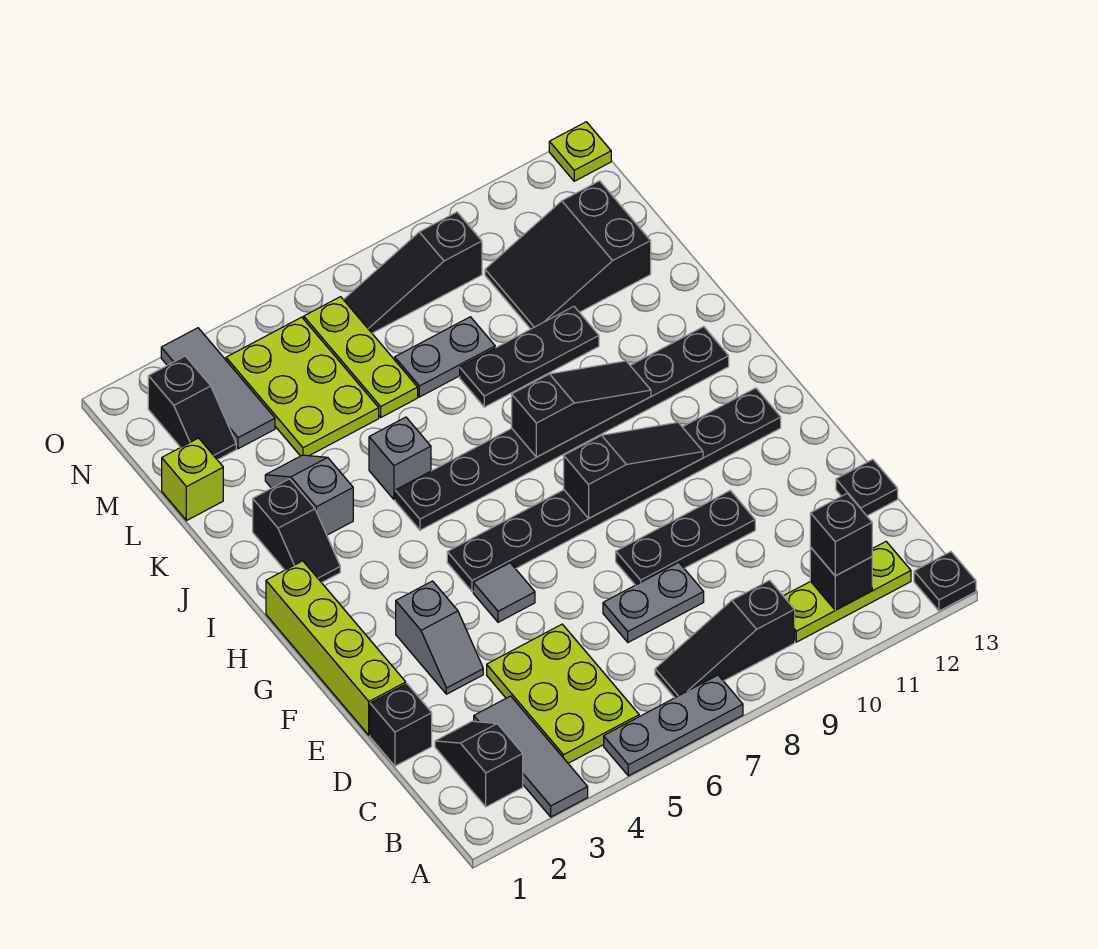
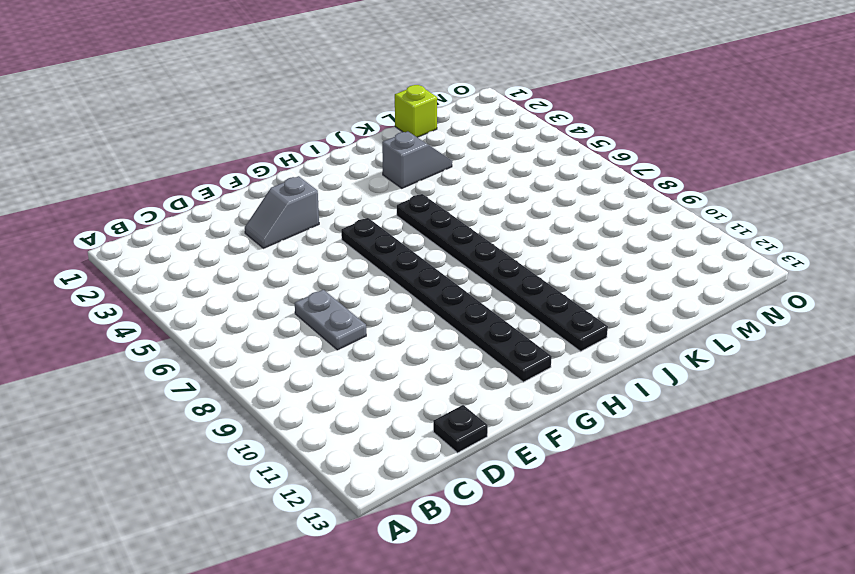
none -> grey 1x3 tile [474,696,588,817]
none -> grey 1x3 plate [604,675,743,776]
none -> black 1x1 plate [914,552,976,611]
none -> black 1x2 slope [435,721,523,807]

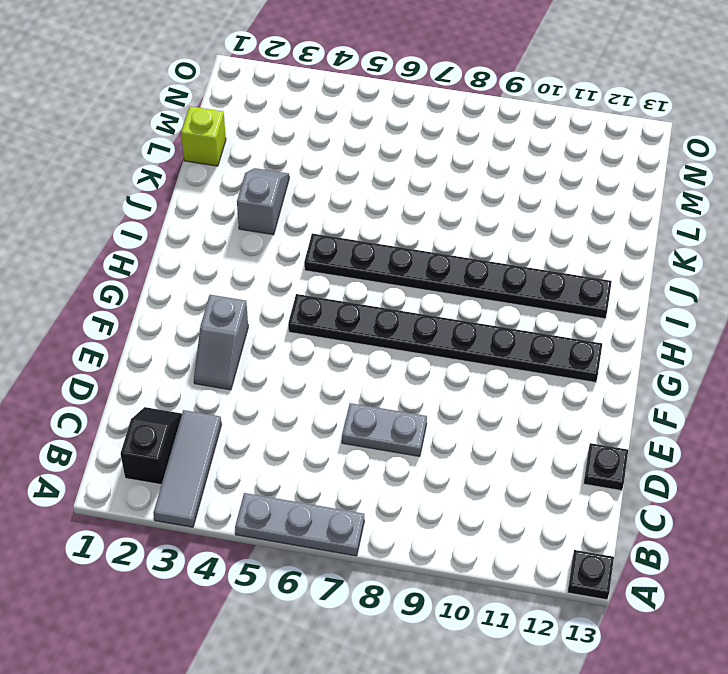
none -> lime 2x3 plate [487,624,639,763]
none -> black 1x3 slope [655,580,795,698]
none -> lime 1x3 plate [784,542,911,642]
none -> black 1x1 brick [370,684,432,766]

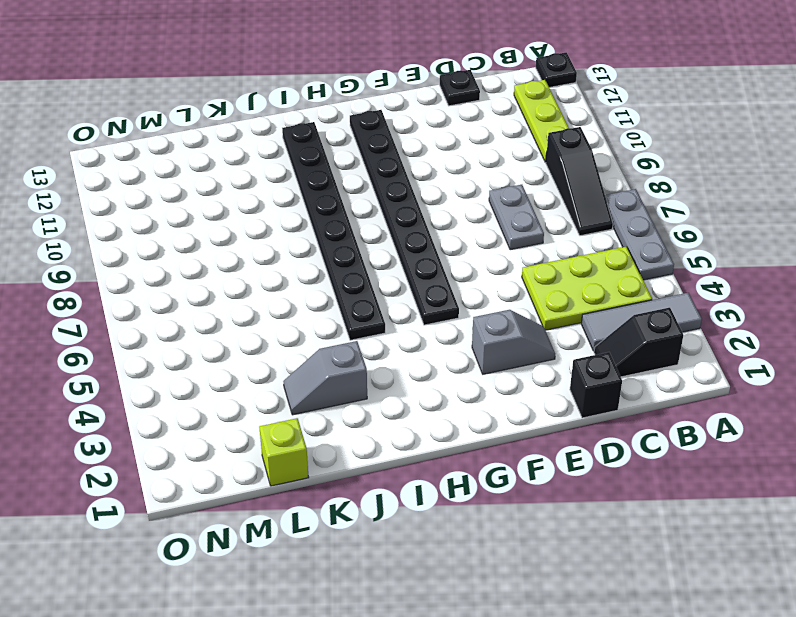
none -> lime 1x4 brick [266,561,406,735]
none -> black 1x3 plate [616,491,755,585]
none -> grey 1x1 tile [473,563,535,622]
none -> black 1x2 slope [253,479,340,583]

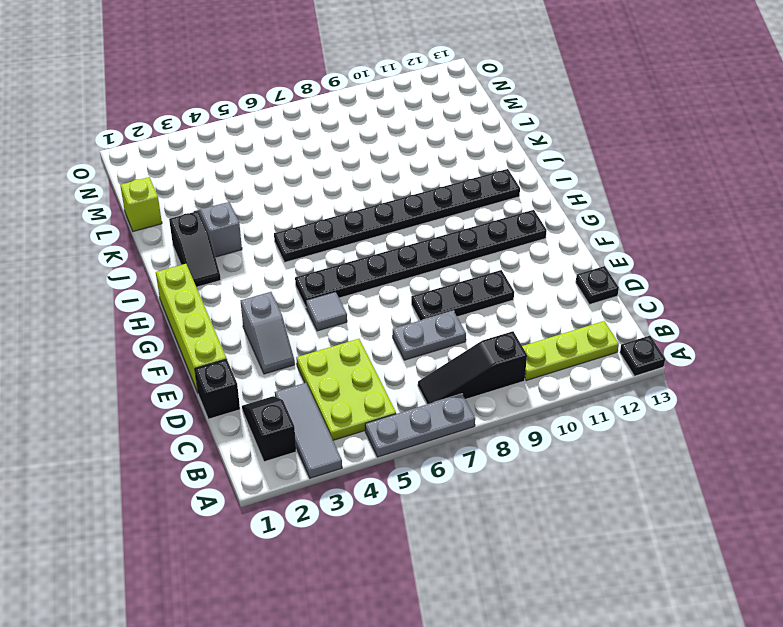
none -> grey 1x1 brick [369,417,431,499]
none -> black 1x3 plate [460,307,599,407]
none -> lime 2x3 plate [226,317,379,456]
none -> lime 1x3 plate [304,297,418,417]

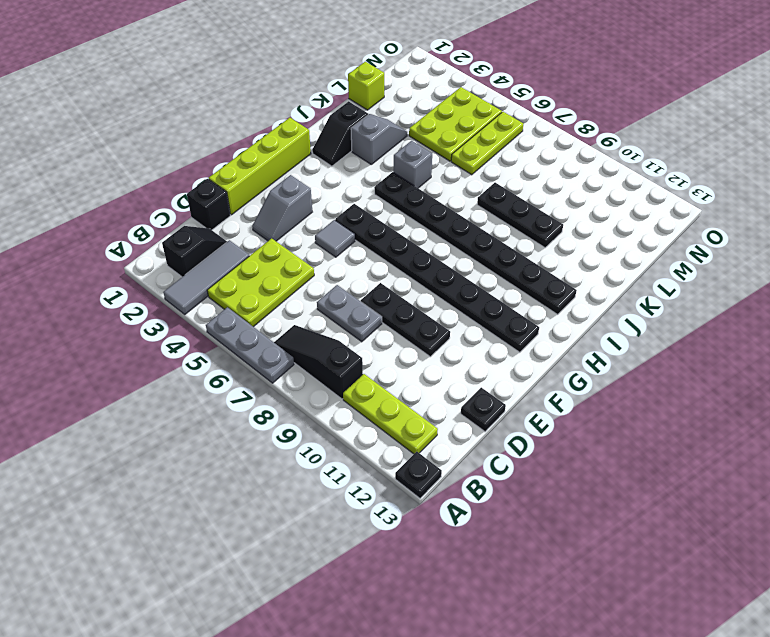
none -> grey 1x2 plate [395,317,495,397]
none -> black 2x3 slope [485,181,651,329]
none -> black 1x2 slope [148,356,236,460]
none -> grey 1x3 tile [161,328,275,449]

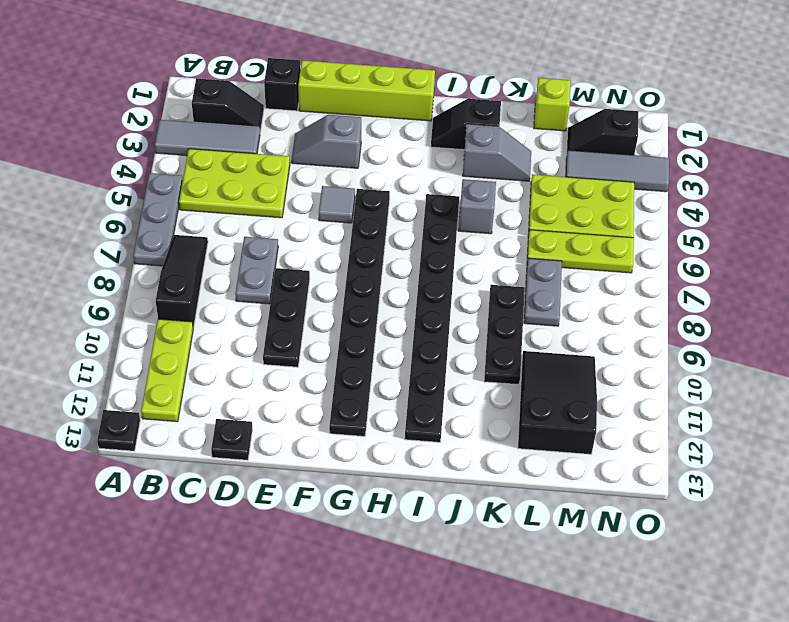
none -> black 1x3 slope [343,212,482,333]
none -> lime 1x1 plate [549,122,611,181]
none -> black 1x1 brick [810,547,872,610]
none -> black 1x3 slope [564,422,703,518]

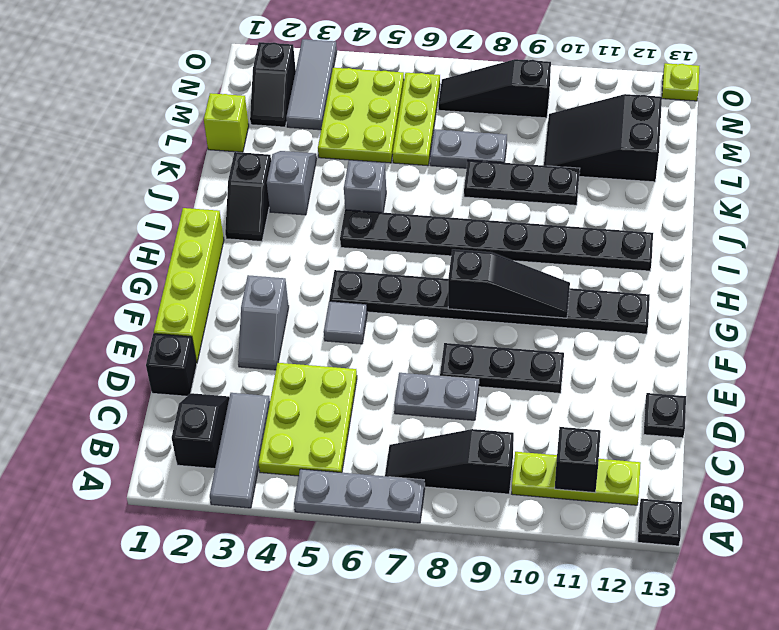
none -> black 1x3 slope [512,361,651,457]
none -> black 1x1 brick [810,493,872,576]

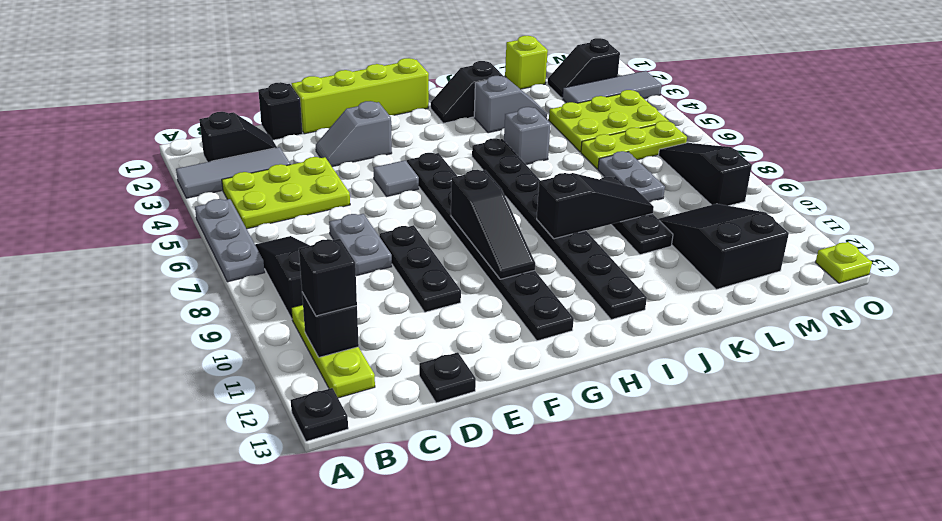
black 1x3 slope [537,173,654,239] -> black 1x3 slope turned to [512,361,651,457]

